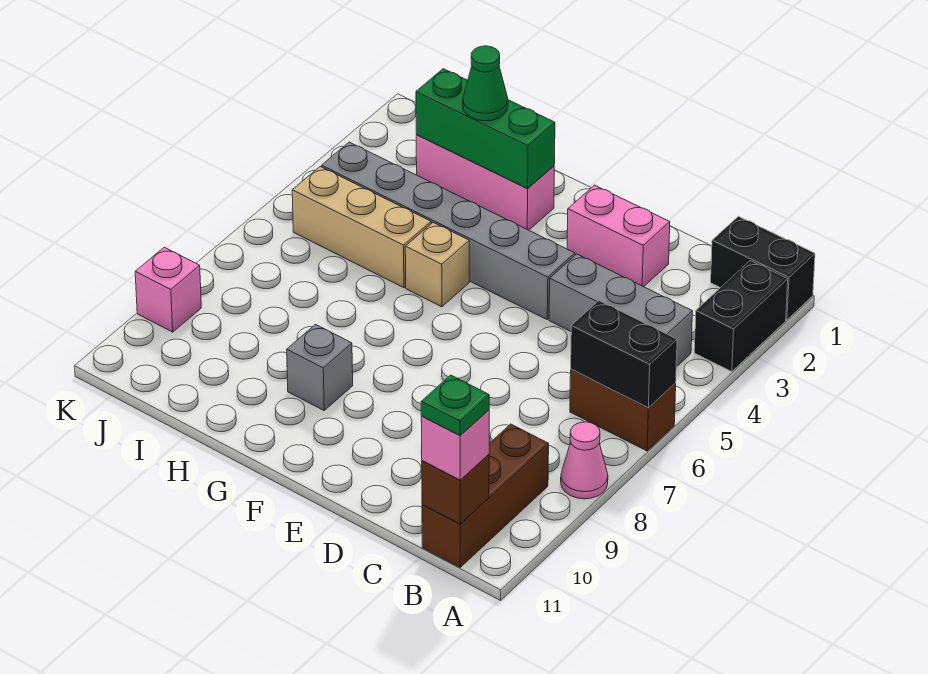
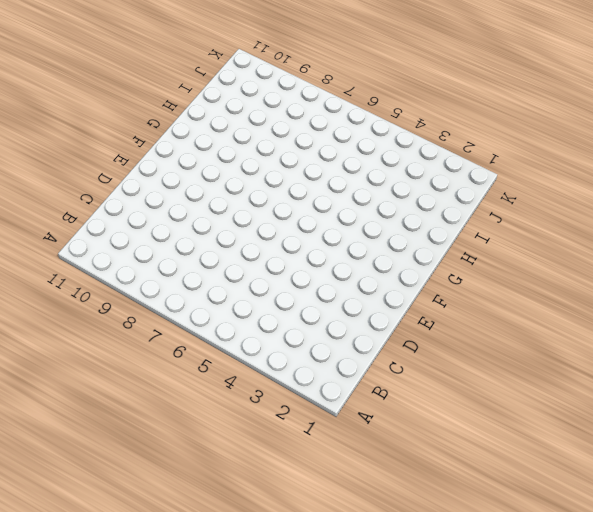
none -> black 1x2 brick [711,216,815,320]
none -> black 1x2 brick [694,261,788,372]
none -> brown 1x2 brick [570,369,676,451]

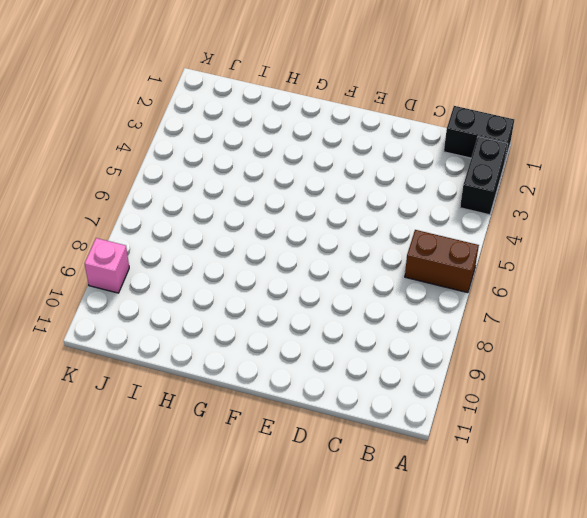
none -> pink 1x1 cone [561,422,608,499]
none -> grey 1x3 brick [549,254,693,367]
none -> brown 1x3 brick [422,424,549,567]

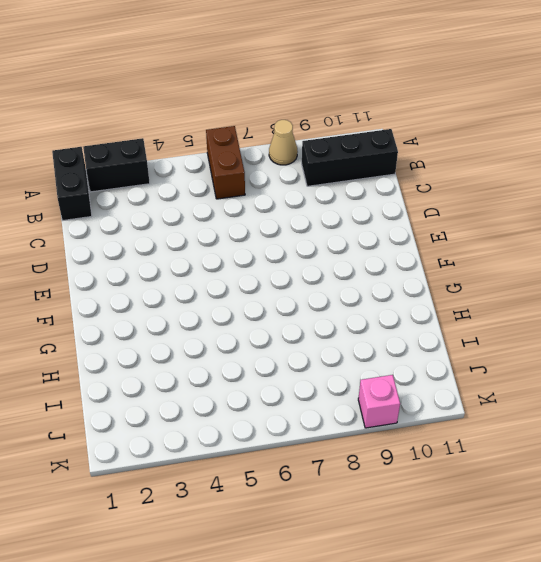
tan 1x1 cone [269,120,298,165] -> pink 1x1 cone [561,422,608,499]
black 1x3 brick [302,129,398,186] -> brown 1x3 brick [422,424,549,567]
none -> grey 1x3 brick [549,254,693,367]
none -> pink 1x2 brick [567,185,670,287]
none -> grey 1x6 brick [322,142,575,319]

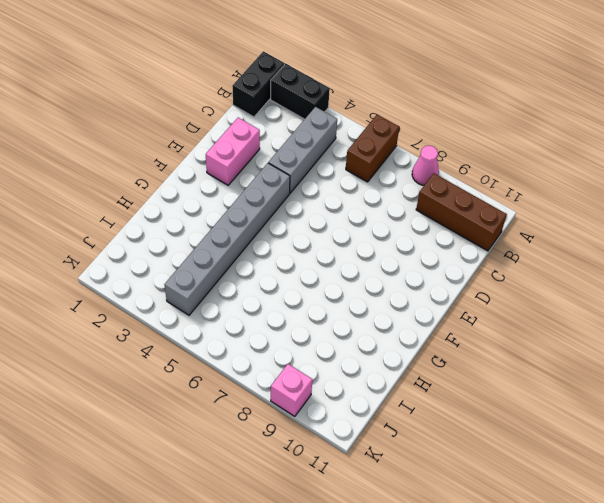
none -> pink 1x3 brick [416,135,554,230]
none -> tan 1x1 brick [405,223,469,307]
none -> grey 1x1 brick [287,324,353,410]

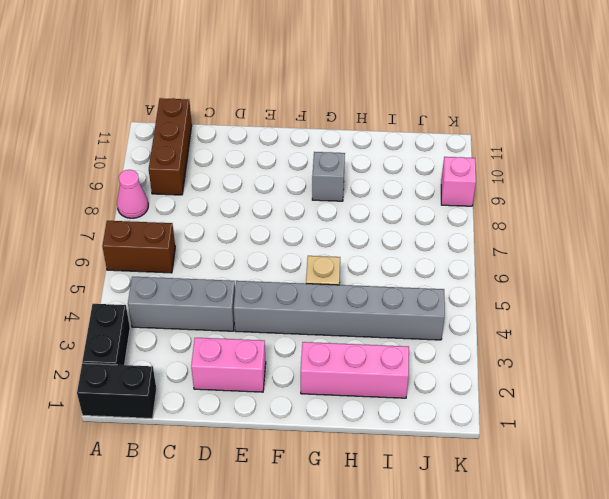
none -> tan 1x3 brick [292,167,431,288]
none -> black 1x2 brick [571,301,677,408]
none -> brown 1x1 brick [422,455,489,524]

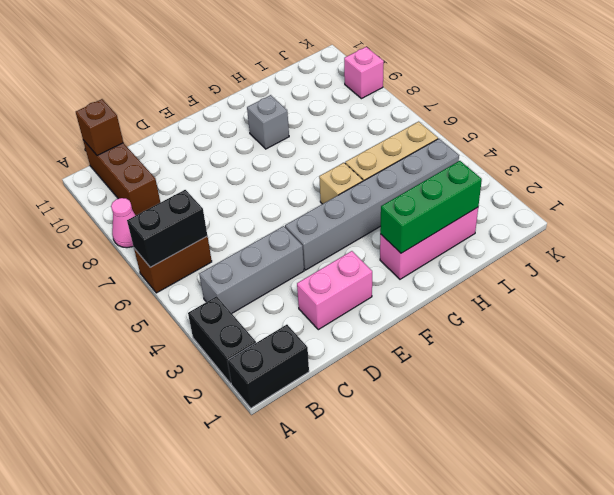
none -> pink 1x1 brick [421,410,489,480]
none -> green 1x1 cone [463,46,508,121]
none -> green 1x1 plate [421,375,489,436]

